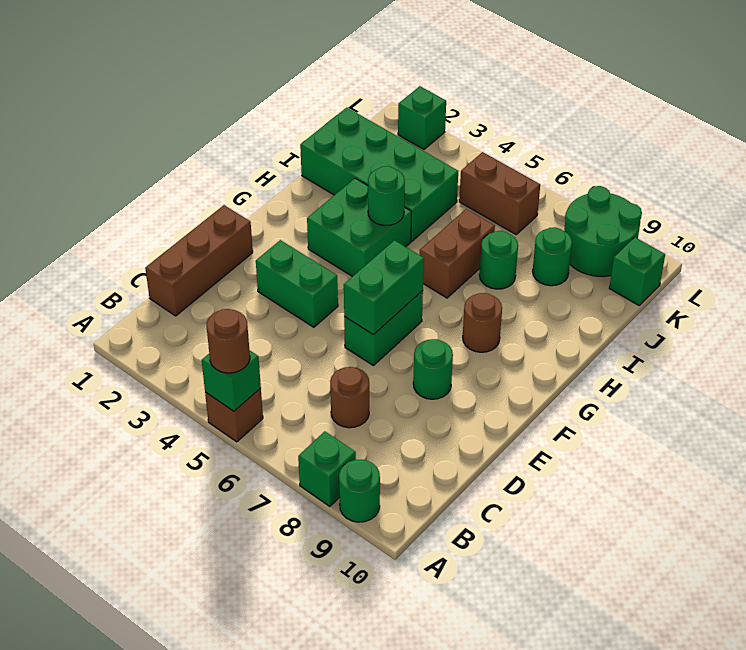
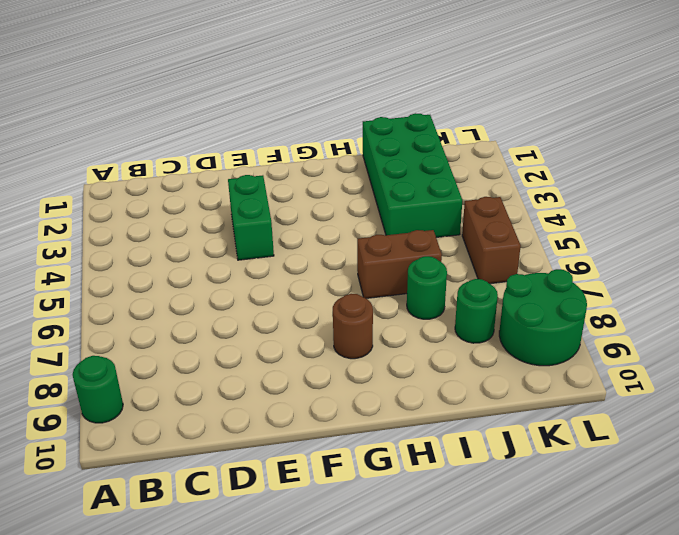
none -> brown 1x1 brick [205,388,263,442]
none -> green 1x1 brick [298,431,356,506]
none -> brown 1x3 brick [145,205,253,316]

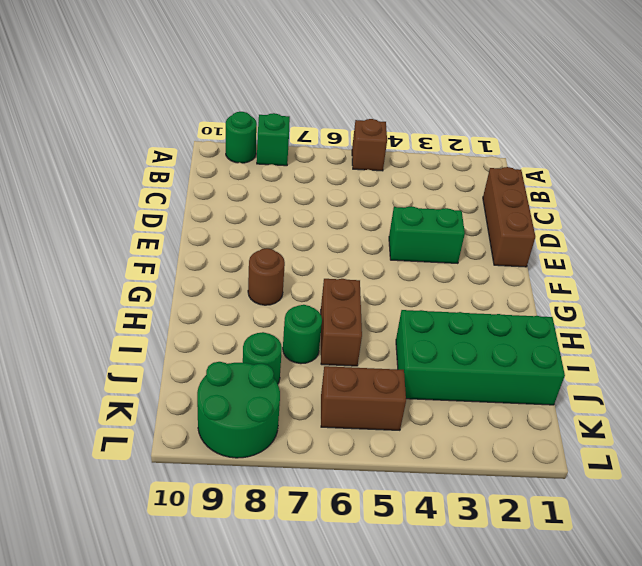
none -> brown 1x1 round brick [330,367,369,428]
none -> green 1x2 brick [344,291,423,366]
none -> green 1x1 round brick [413,339,453,399]

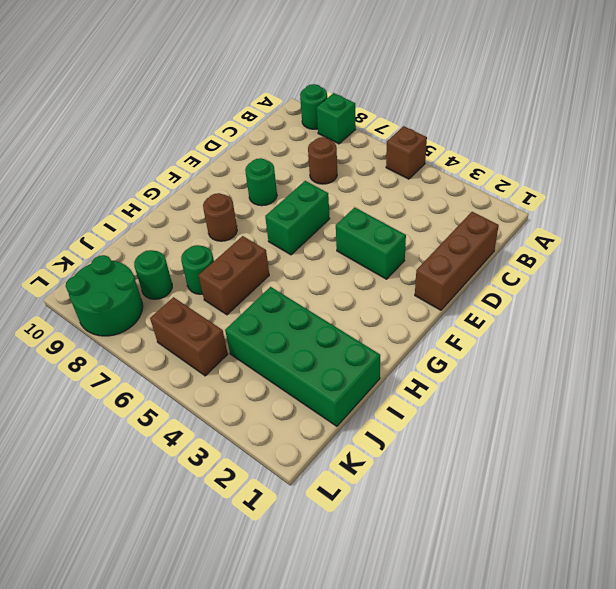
none -> green 2x2 brick [307,178,411,277]
none -> green 1x1 brick [609,237,665,305]
none -> green 1x1 brick [398,86,446,149]

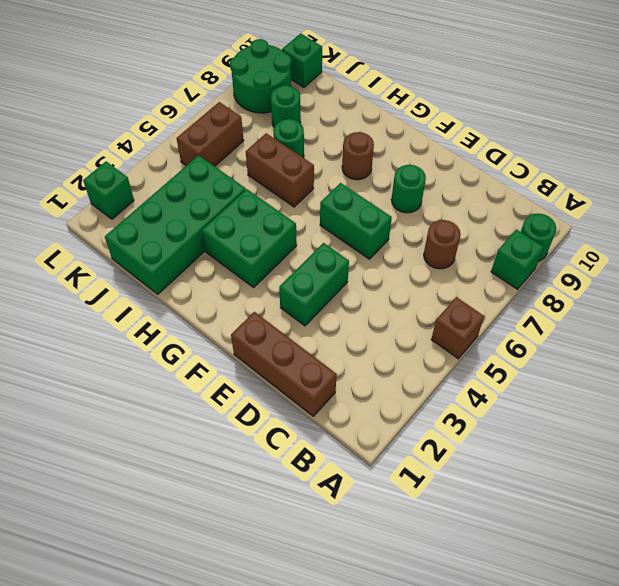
none -> green 1x1 brick [202,350,261,411]
none -> green 1x2 brick [344,240,424,335]
none -> green 1x1 round brick [368,166,405,225]

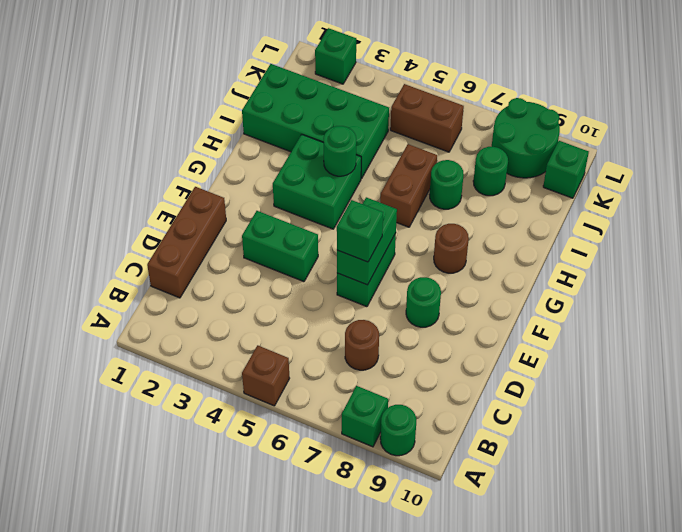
green 1x1 brick [337,200,383,262] -> green 1x1 brick moved to [202,350,261,411]
none -> brown 1x1 round brick [207,309,250,373]

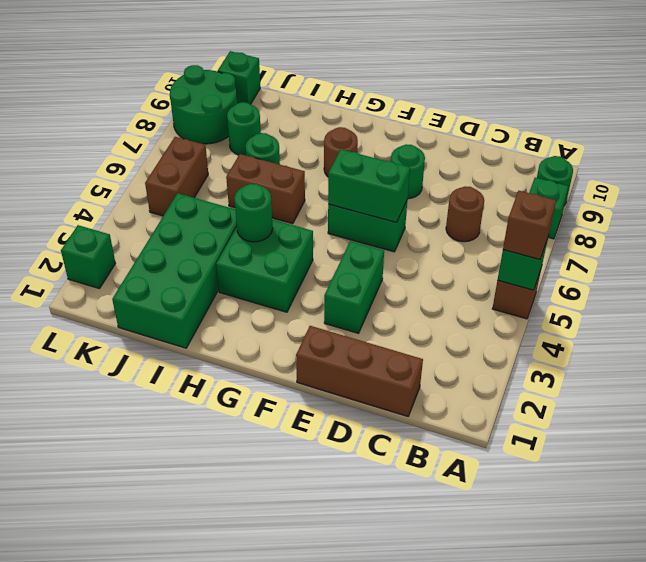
brown 1x1 brick [503,191,556,259] -> brown 1x1 round brick [207,309,250,373]

